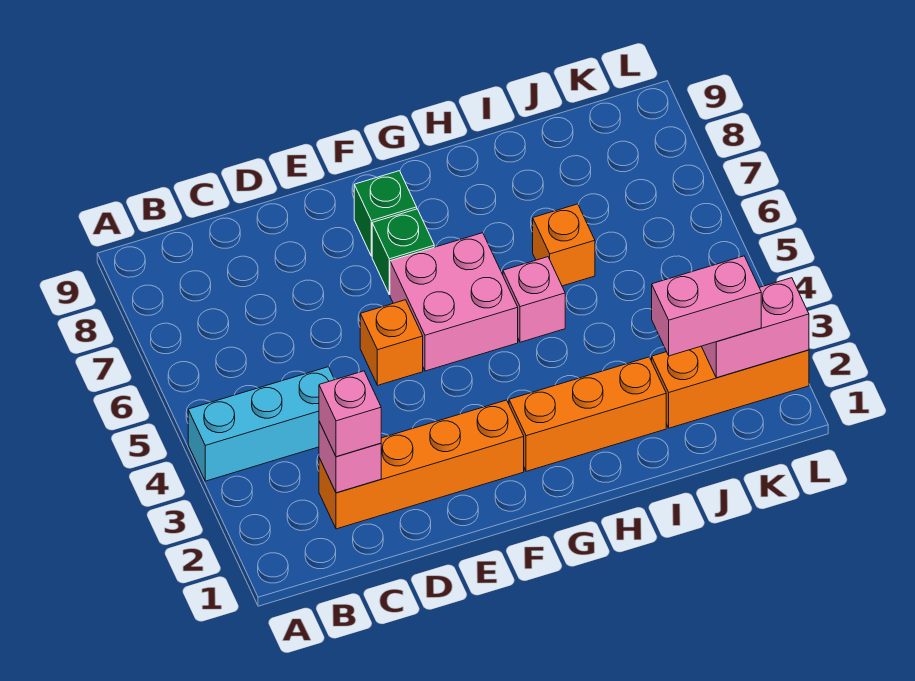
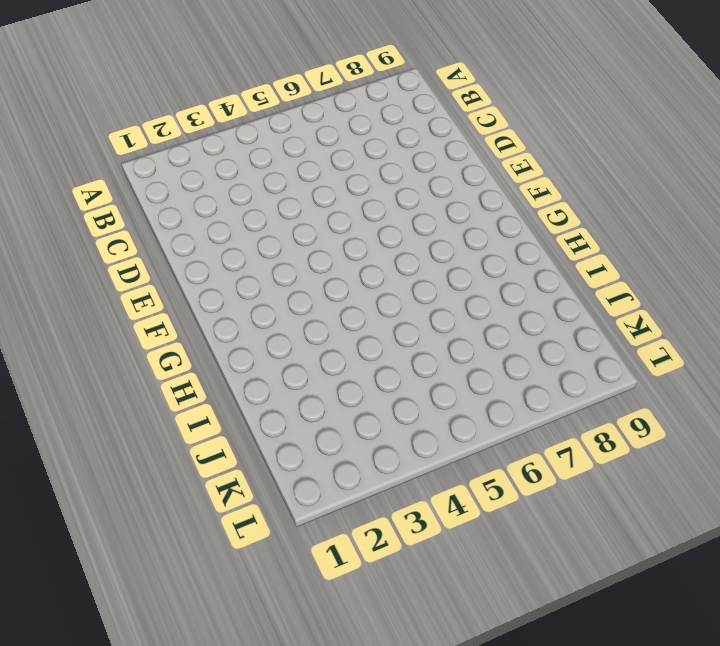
none -> cyan 1x3 brick [188,367,334,481]
none -> orange 1x4 brick [319,400,524,529]
none -> orange 1x1 brick [360,300,423,385]

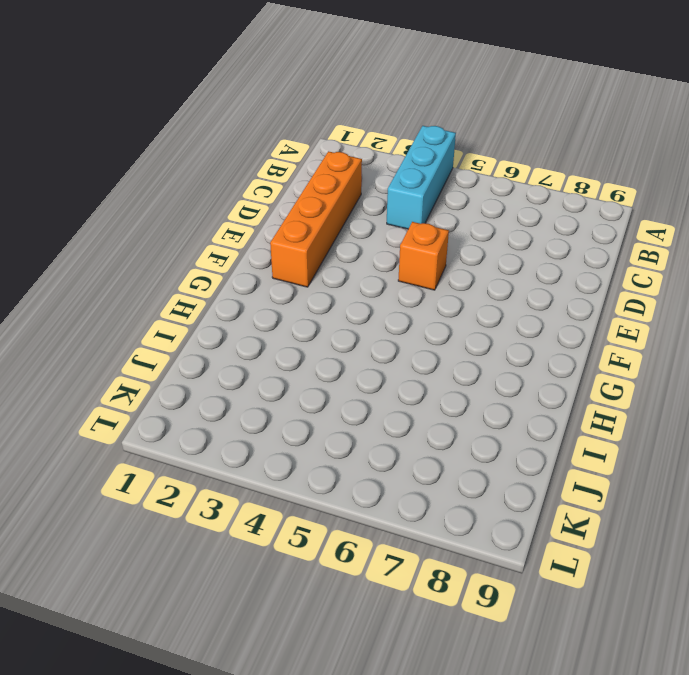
none -> pink 2x2 brick [390,233,518,371]
none -> green 1x1 brick [372,209,434,295]
none -> green 1x1 brick [354,171,417,256]

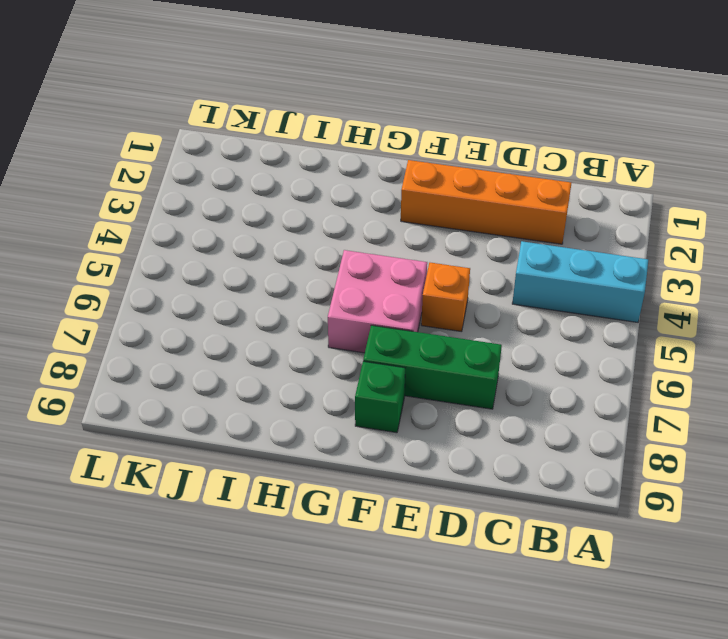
green 1x3 brick [363,325,502,409] -> green 1x1 brick [372,209,434,295]
none -> orange 1x3 brick [509,357,666,471]
none -> pink 1x1 brick [503,257,565,342]
none -> orange 1x1 brick [533,204,595,286]

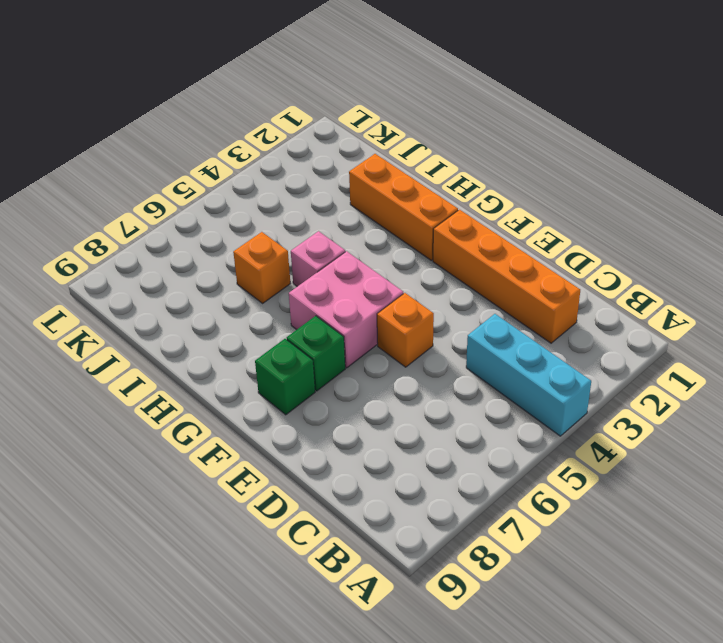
none -> orange 1x3 brick [652,346,809,428]
none -> pink 1x1 brick [319,422,381,493]
none -> pink 1x2 brick [702,278,809,378]

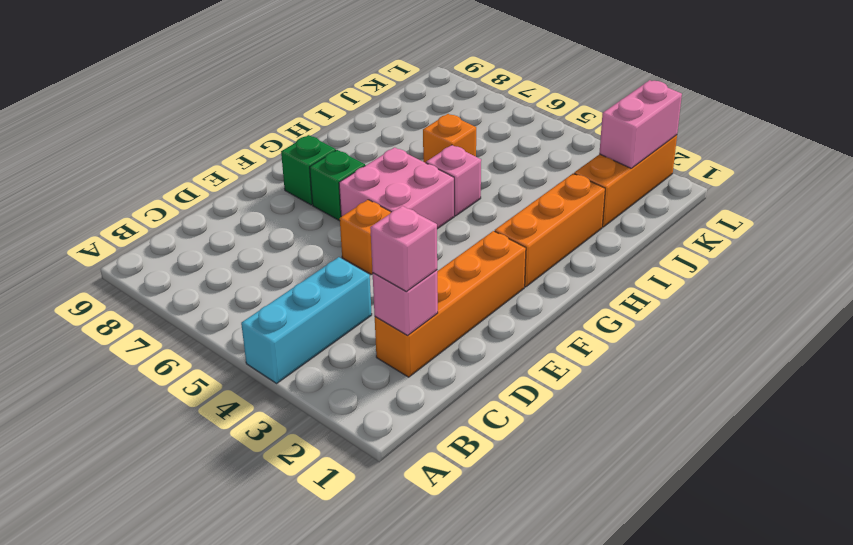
none -> pink 1x2 brick [652,256,761,356]

